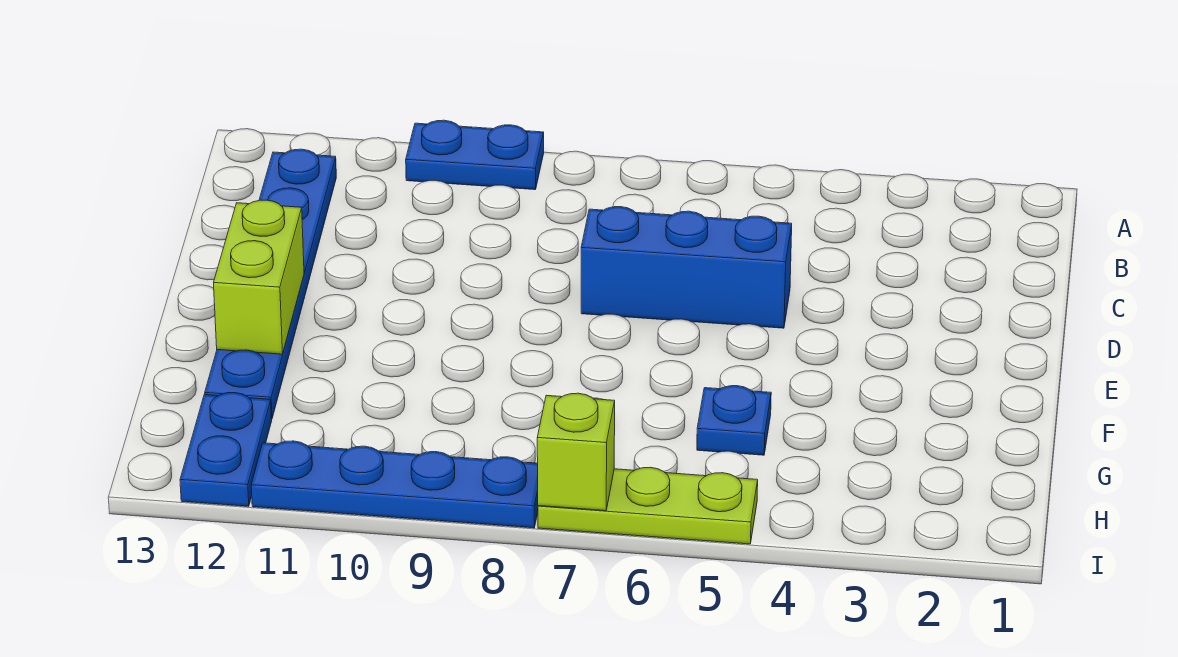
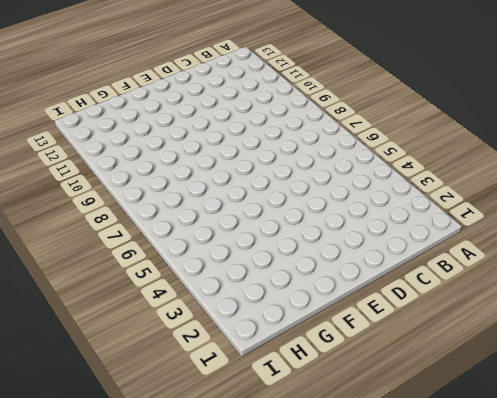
none -> blue 1x2 plate [406,120,544,190]
none -> blue 1x6 plate [205,149,336,419]

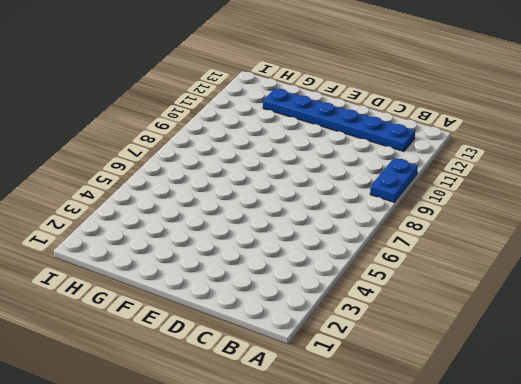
none -> blue 1x3 brick [581,207,792,328]
none -> blue 1x1 plate [697,386,771,455]

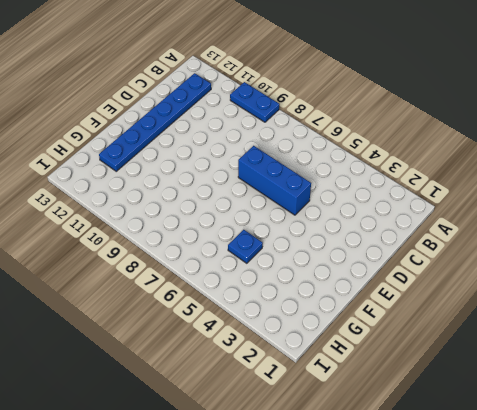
none -> blue 1x2 plate [180,393,272,506]
none -> lime 1x3 plate [538,467,758,544]

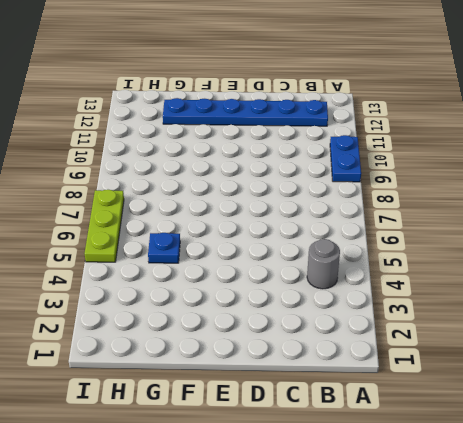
grey 1x1 round brick [307,239,340,289] -> none
none -> blue 1x3 brick [581,207,792,328]
none -> blue 1x2 plate [180,393,272,506]

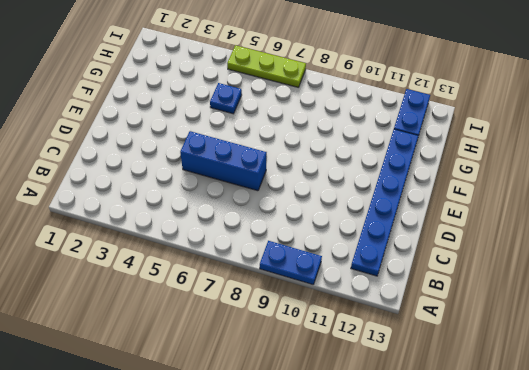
none -> blue 1x4 plate [251,441,538,528]
none -> lime 1x2 brick [214,200,304,354]

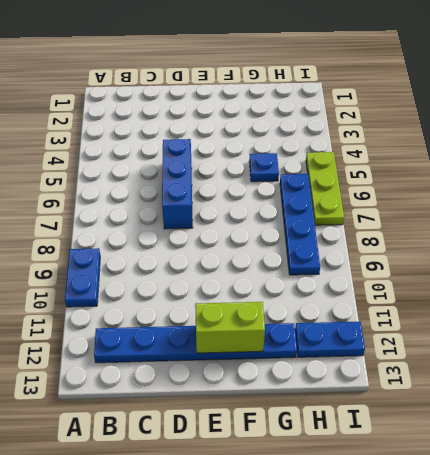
blue 1x4 plate [280,174,320,275] -> blue 1x4 plate moved to [251,441,538,528]
none -> lime 1x1 brick [537,393,615,511]

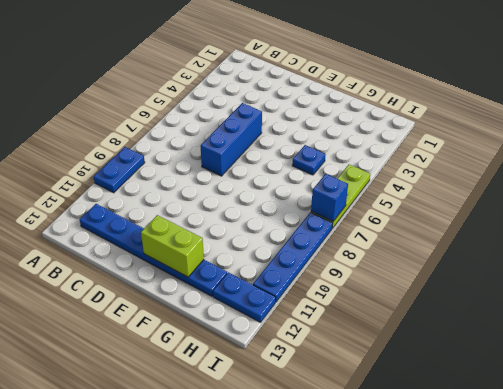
blue 1x1 brick [311,174,348,221] -> lime 1x1 brick [537,393,615,511]

